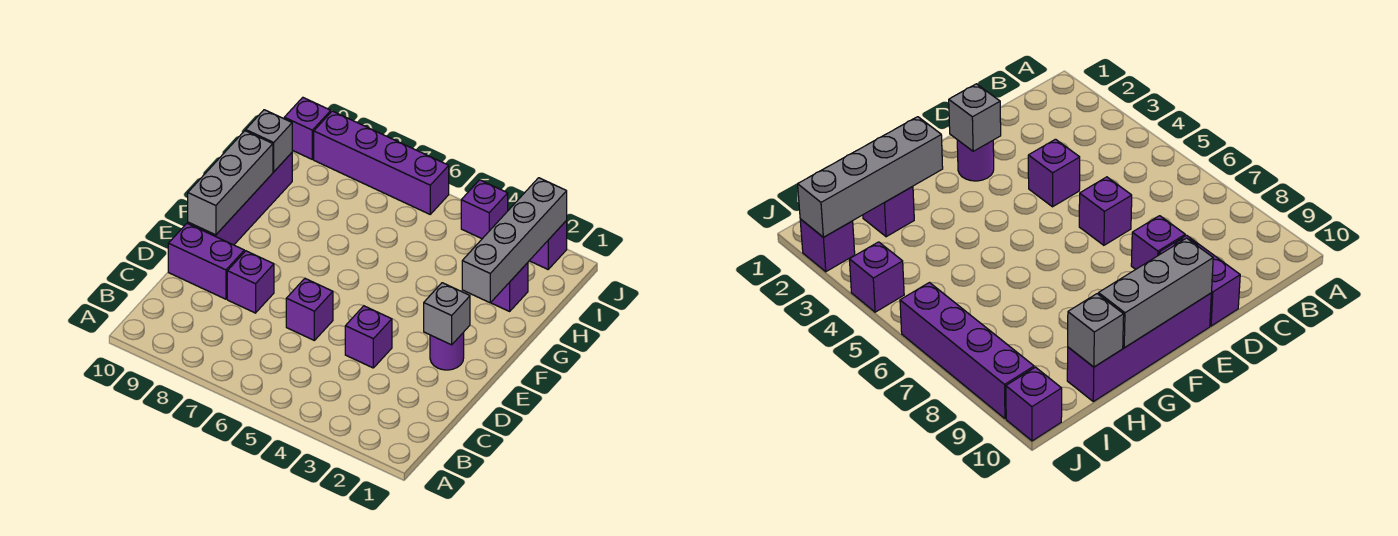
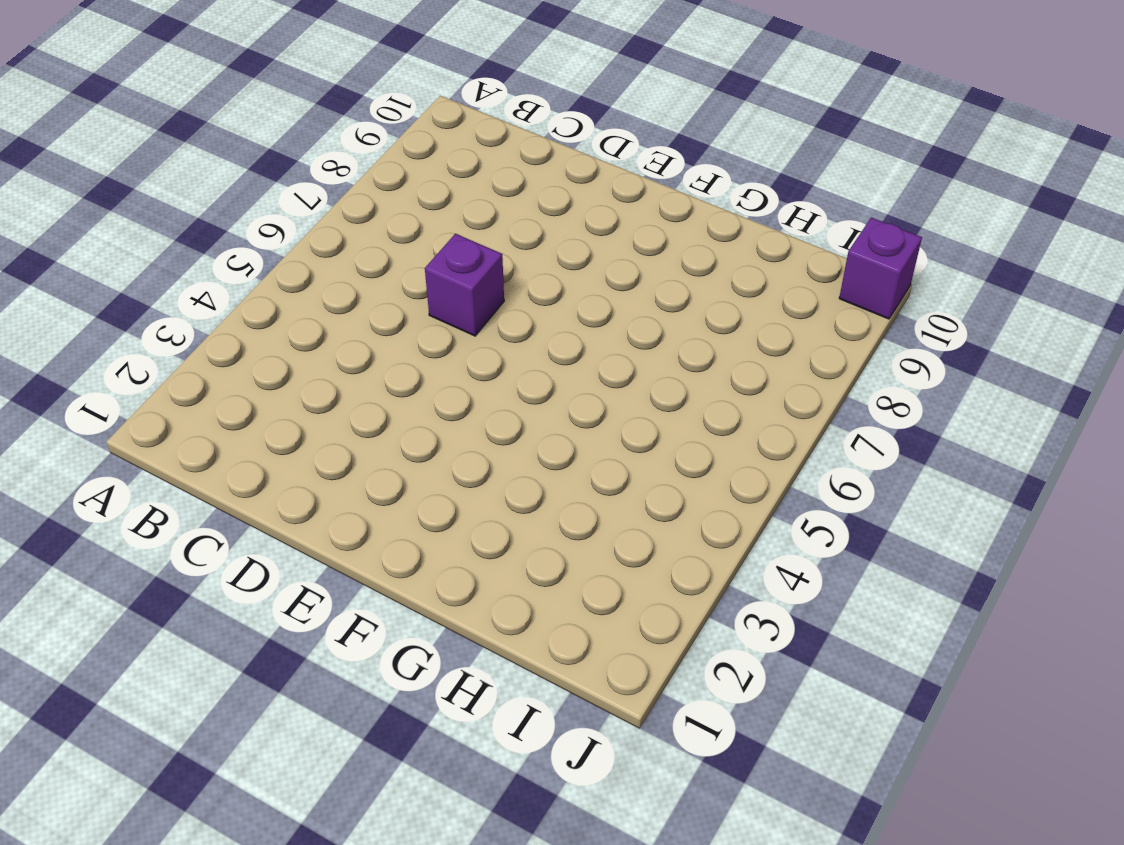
none -> purple 1x1 brick [345,306,392,368]
none -> purple 1x1 brick [227,251,274,313]
none -> purple 1x2 brick [168,223,244,299]

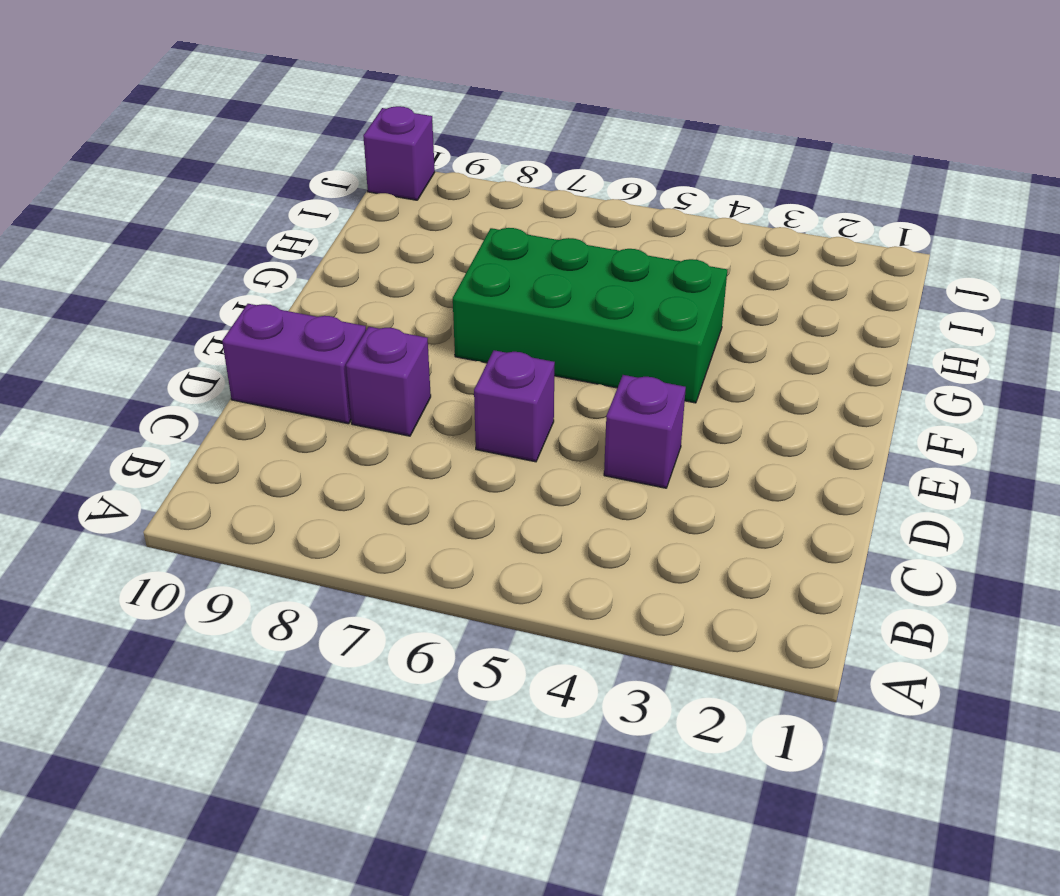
green 2x4 brick [453,228,727,403] -> none
none -> purple 1x1 round brick [430,332,464,370]
none -> purple 1x4 brick [188,153,292,245]
none -> purple 1x1 brick [491,263,528,311]

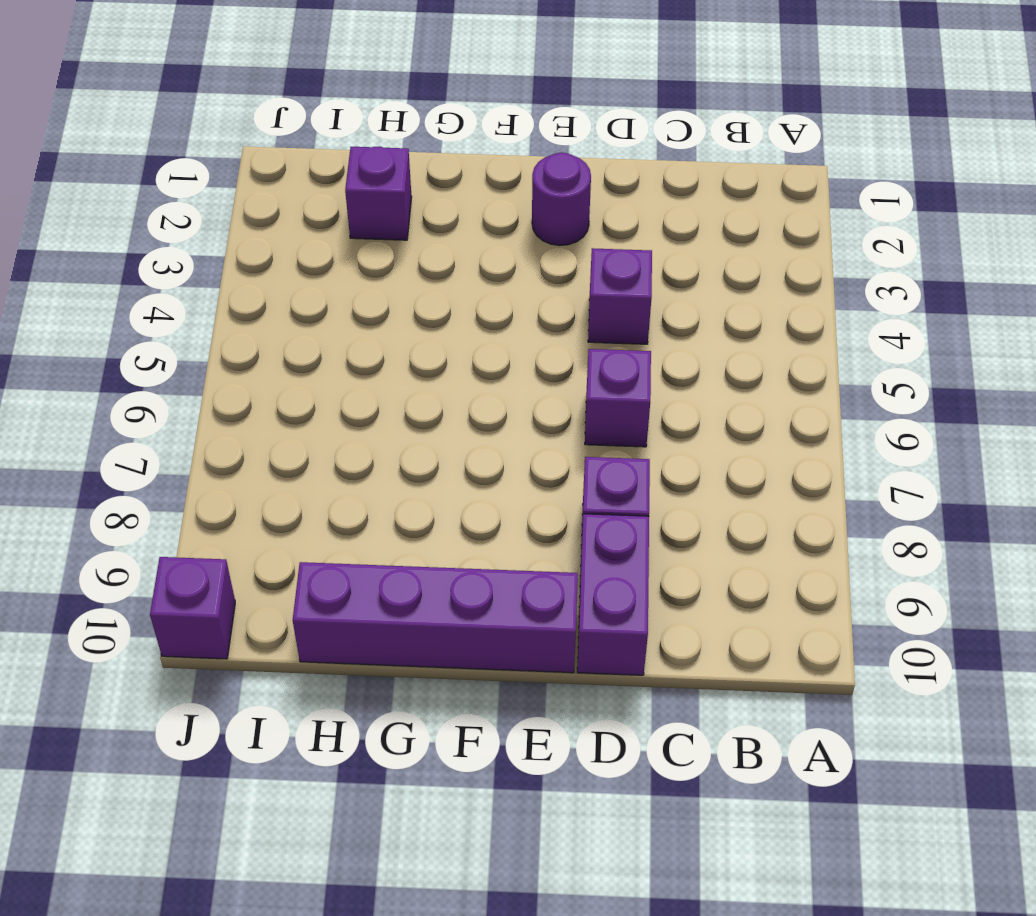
none -> purple 1x1 brick [529,221,567,269]
none -> purple 1x1 brick [461,180,508,239]
none -> purple 1x4 brick [314,111,449,214]

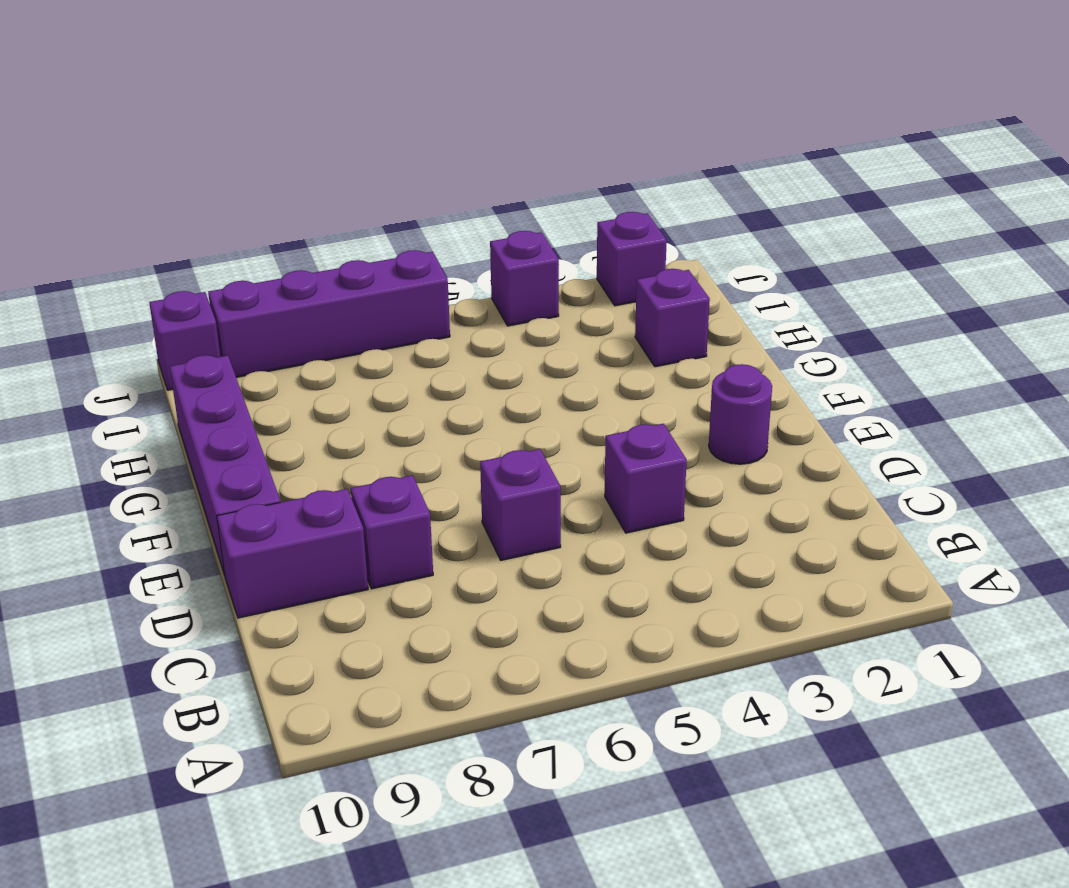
none -> grey 1x1 brick [424,283,470,345]
none -> grey 1x3 brick [188,131,273,235]
none -> grey 1x4 brick [462,178,567,303]

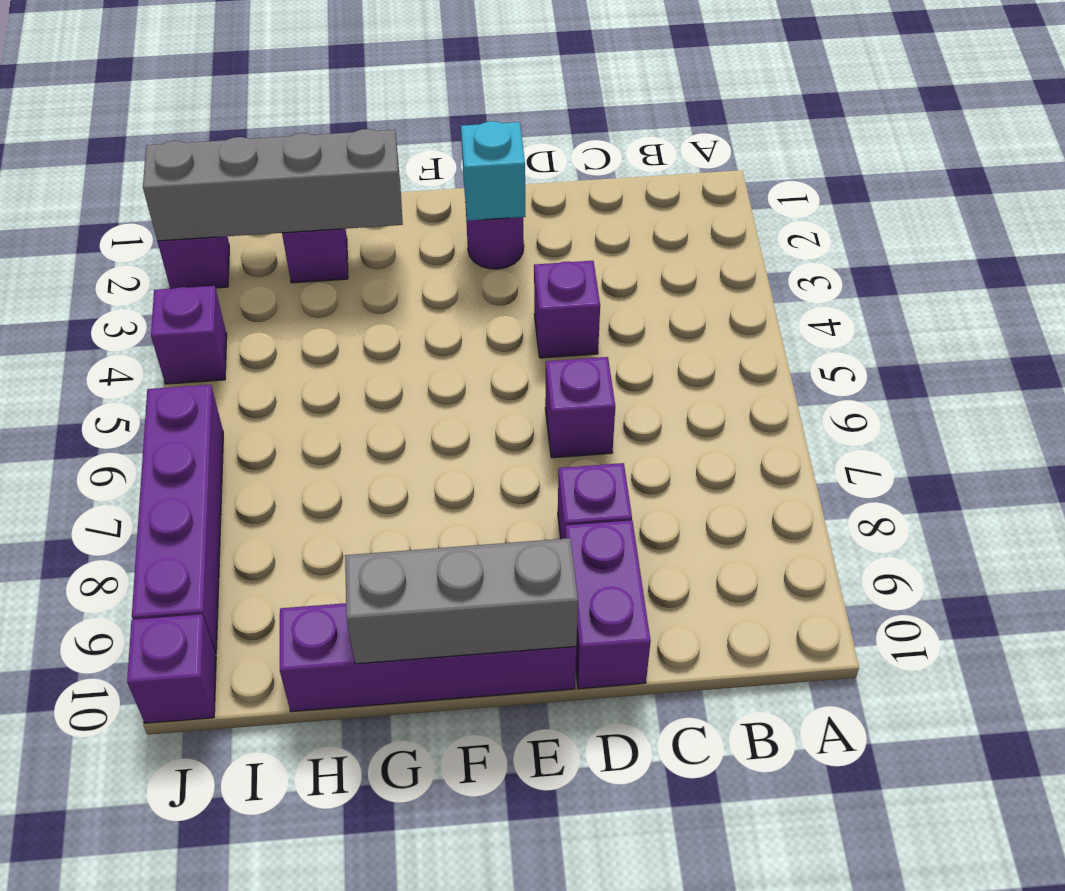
cyan 1x1 brick [461,121,526,221] -> grey 1x1 brick [424,283,470,345]
none -> grey 1x1 brick [246,110,292,172]

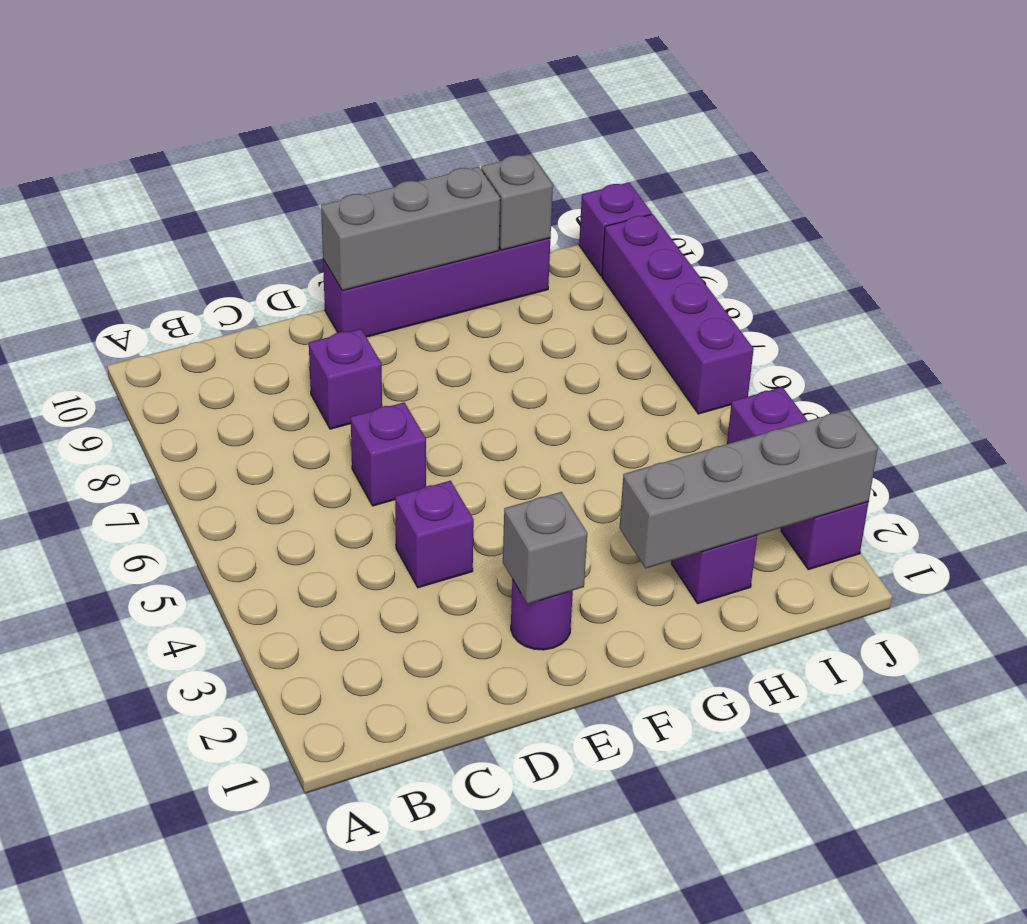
none -> purple 1x2 brick [168,223,244,299]

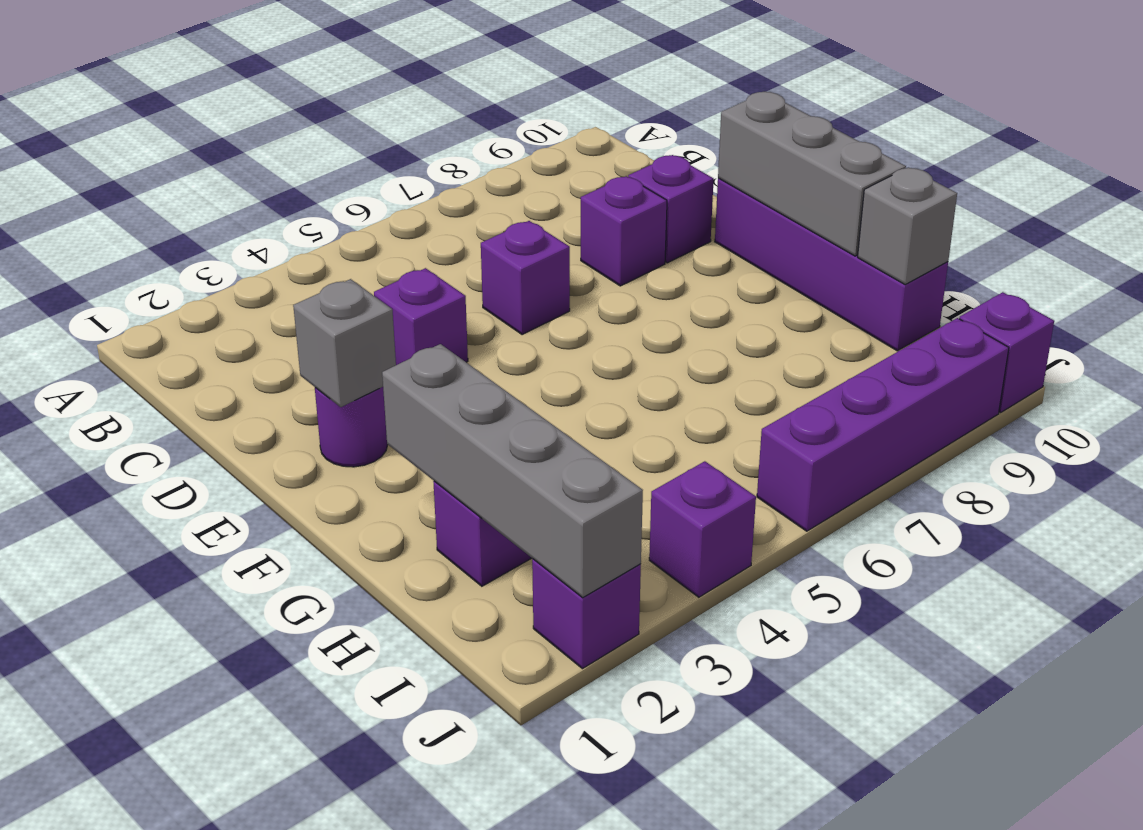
purple 1x1 brick [628,155,714,263] -> purple 1x2 brick [168,223,244,299]

